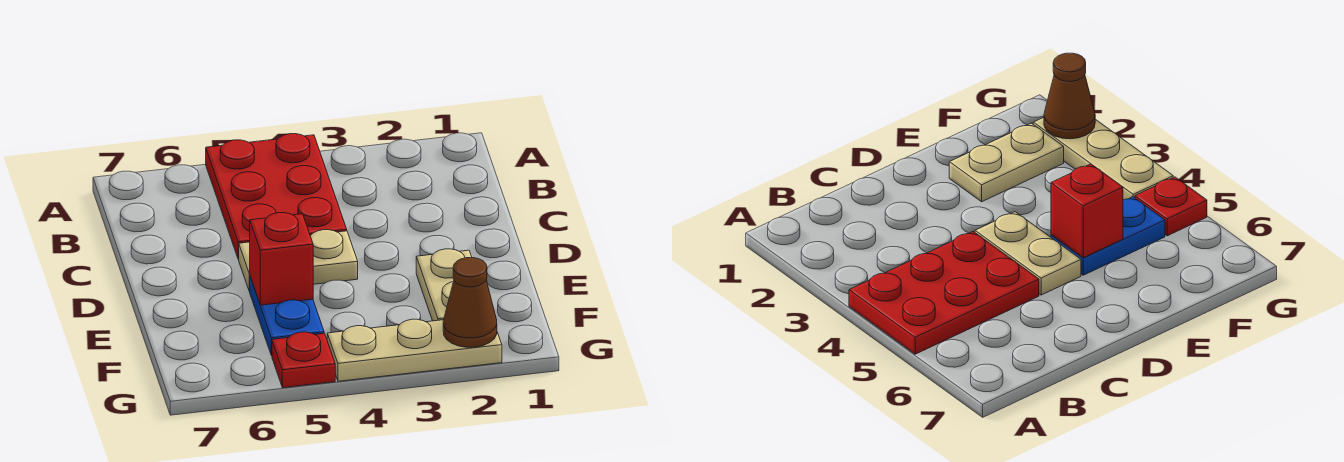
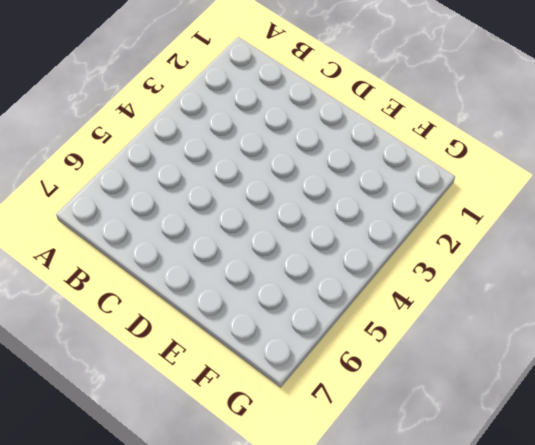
none -> red 2x3 plate [206,134,347,259]
none -> tan 1x2 plate [238,230,358,291]

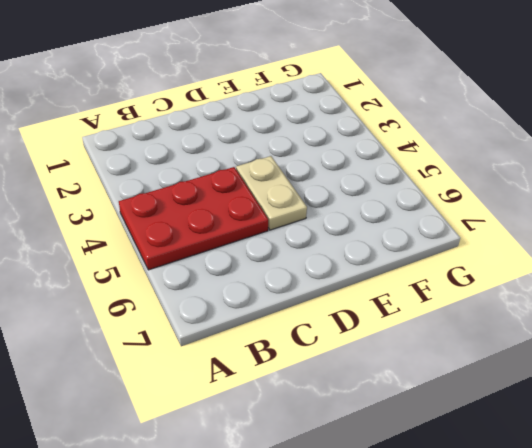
none -> tan 1x2 plate [416,249,472,321]
none -> blue 1x2 plate [249,277,324,356]

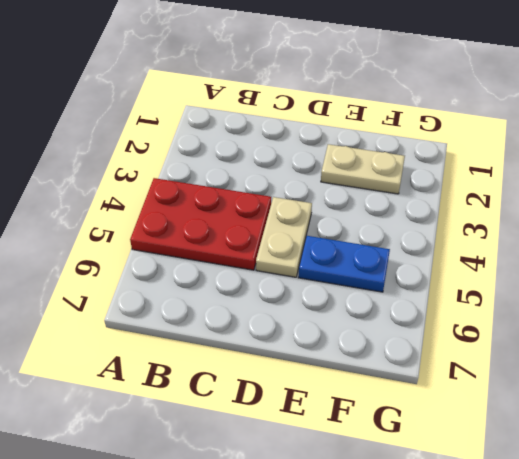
none -> tan 1x3 plate [327,319,502,381]
none -> red 1x1 plate [272,332,335,388]

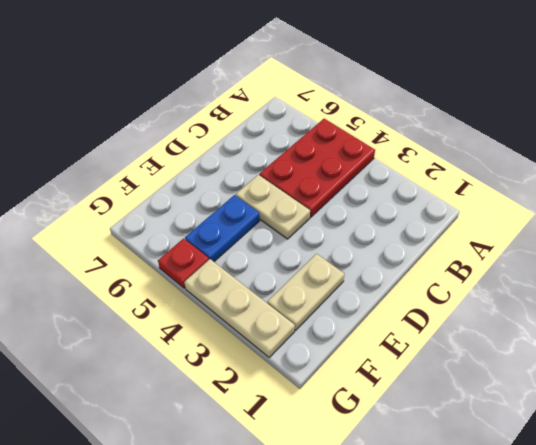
none -> red 1x1 brick [250,213,313,305]
none -> brown 1x1 cone [443,258,497,347]

